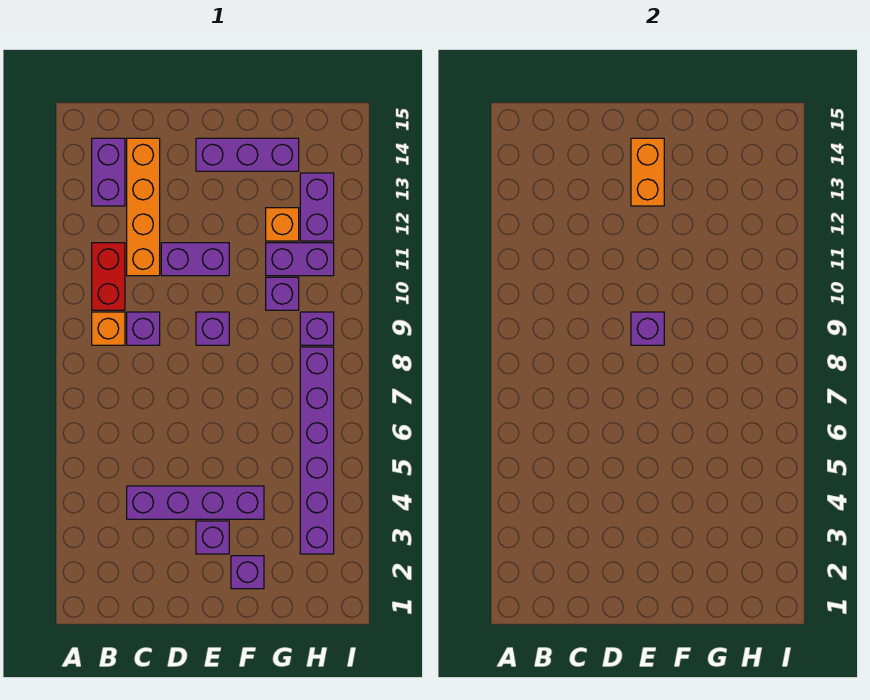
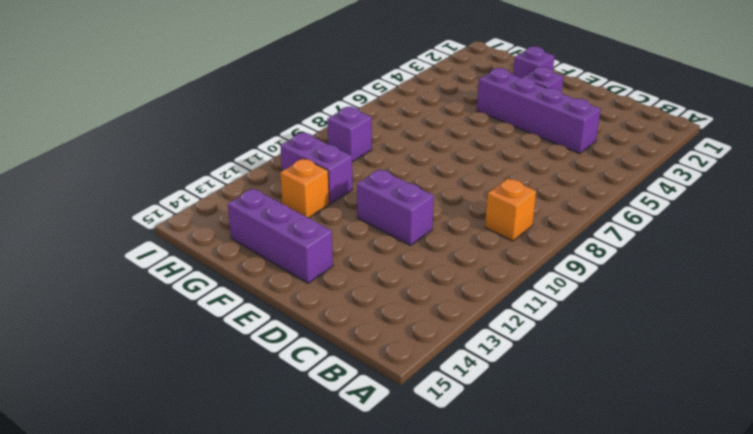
none -> red 1x2 brick [92,243,125,310]
none -> purple 1x2 brick [92,138,125,206]
none -> purple 1x1 brick [127,312,160,345]

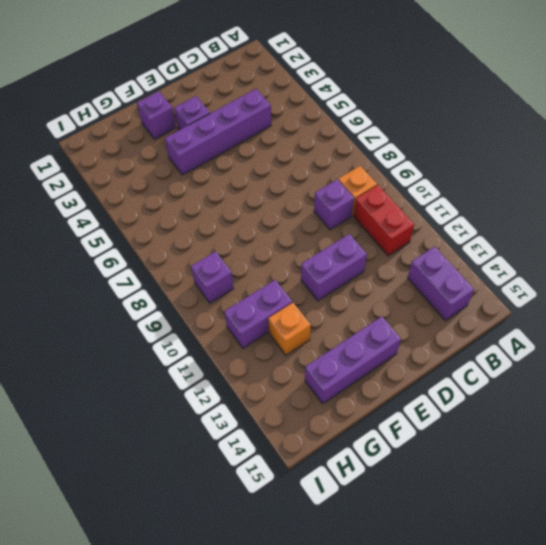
none -> orange 1x4 brick [127,138,160,276]
none -> purple 1x1 brick [196,312,229,345]
none -> purple 1x1 brick [266,277,299,310]

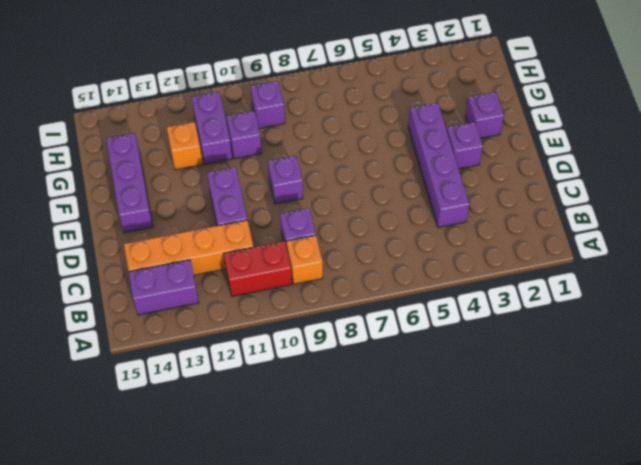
none -> purple 1x6 brick [300,347,334,554]
none -> purple 1x2 brick [300,173,334,241]
none -> purple 1x1 brick [631,312,664,345]

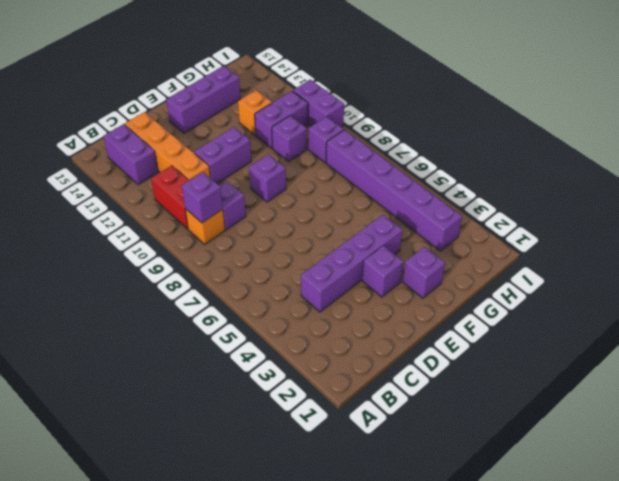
purple 1x1 brick [182,172,223,223] -> purple 1x1 brick moved to [631,312,664,345]
purple 1x2 brick [293,79,344,127] -> purple 1x2 brick moved to [300,173,334,241]
none -> orange 1x2 brick [631,138,664,206]

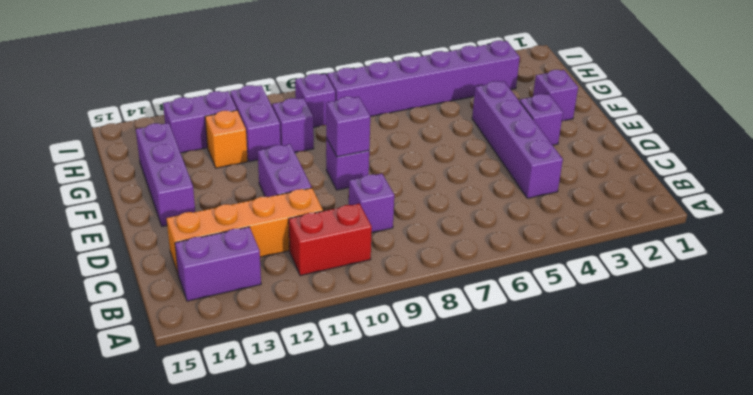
none -> orange 1x1 brick [92,312,125,345]
none -> orange 1x2 brick [631,138,664,206]

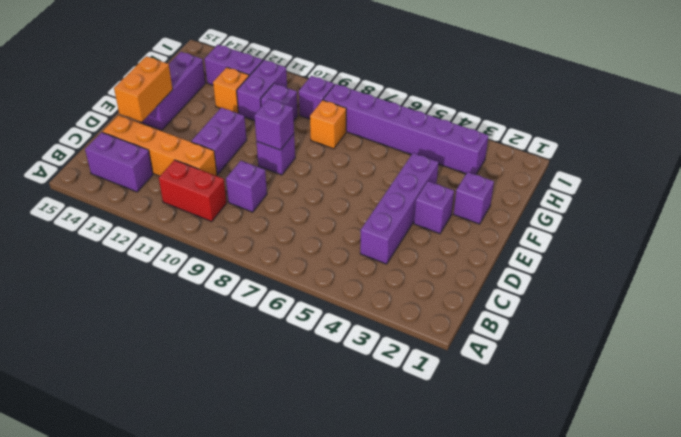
orange 1x2 brick [114,56,173,122] -> orange 1x2 brick turned to [631,138,664,206]
orange 1x1 brick [310,100,346,149] -> orange 1x1 brick moved to [92,312,125,345]

